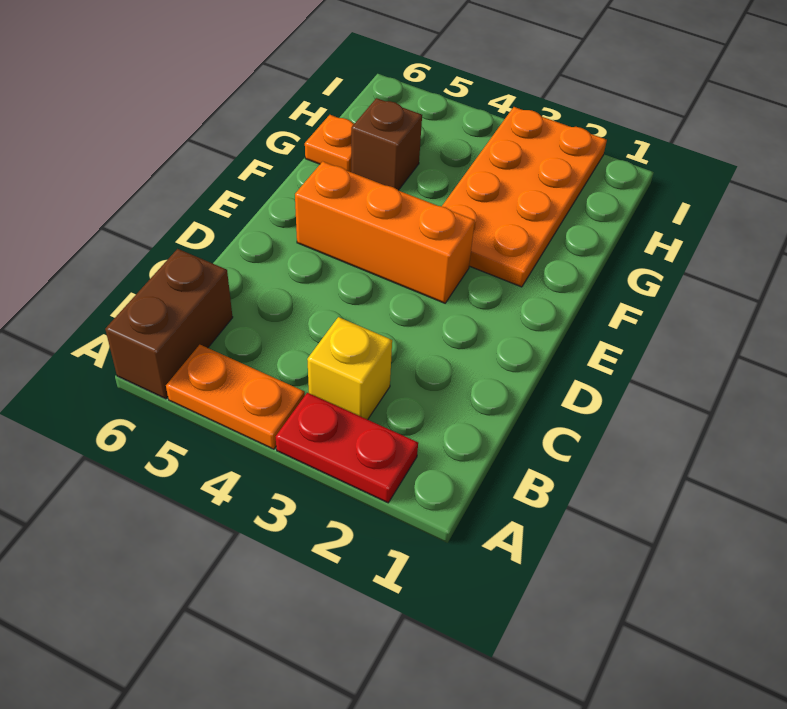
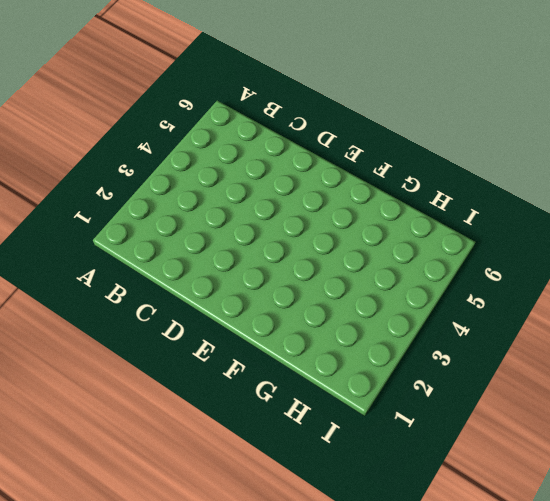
none -> red 1x2 plate [276,393,418,503]
none -> orange 1x2 plate [166,345,305,449]

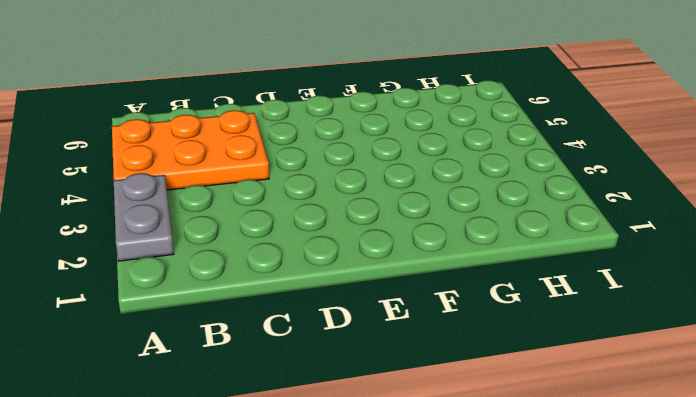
grey 1x2 plate [114,173,174,261] -> red 1x2 plate [276,393,418,503]
orange 2x3 plate [112,110,269,190] -> orange 1x2 plate [166,345,305,449]
none -> brown 1x2 brick [105,249,233,399]
none -> yellow 1x1 brick [307,317,392,420]

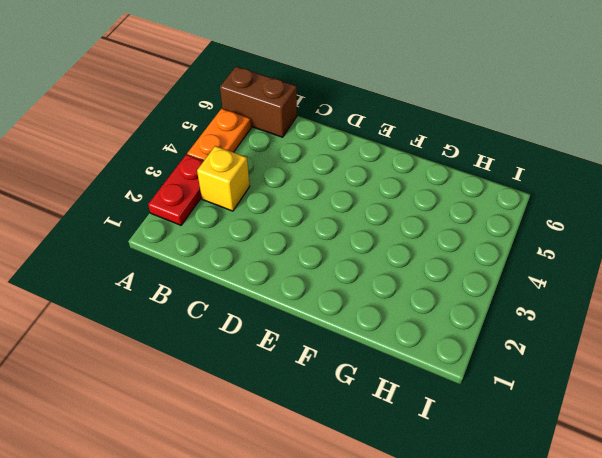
none -> orange 1x3 brick [295,161,475,303]
none -> orange 2x4 plate [442,107,607,287]

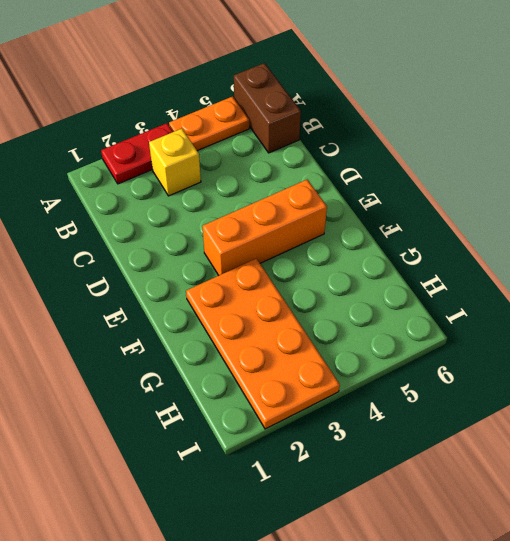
none -> brown 1x1 brick [351,98,422,190]
none -> orange 1x1 plate [305,115,354,172]

